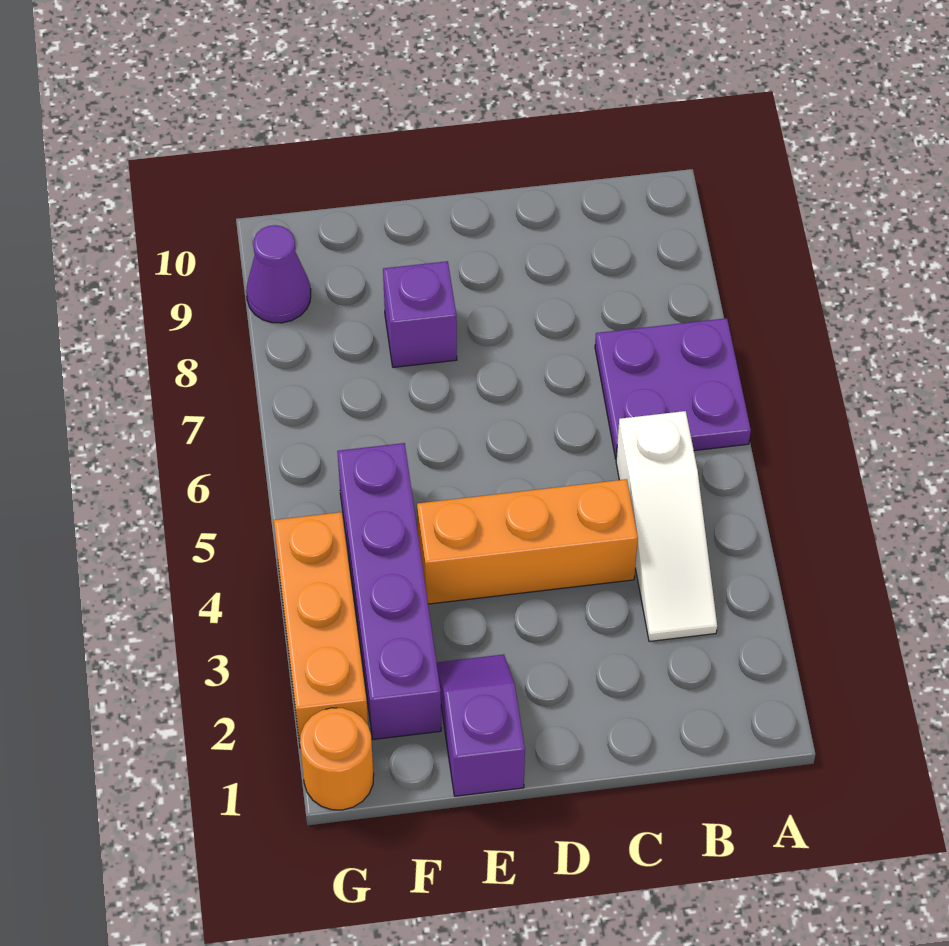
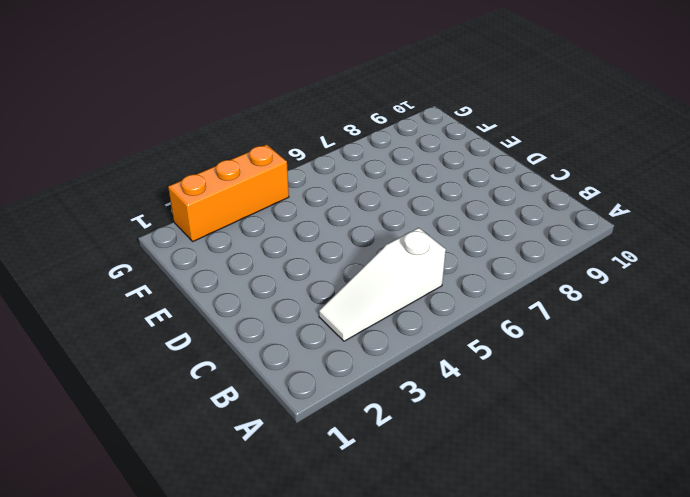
none -> purple 2x2 plate [595,318,751,459]
none -> orange 1x3 brick [417,479,638,604]

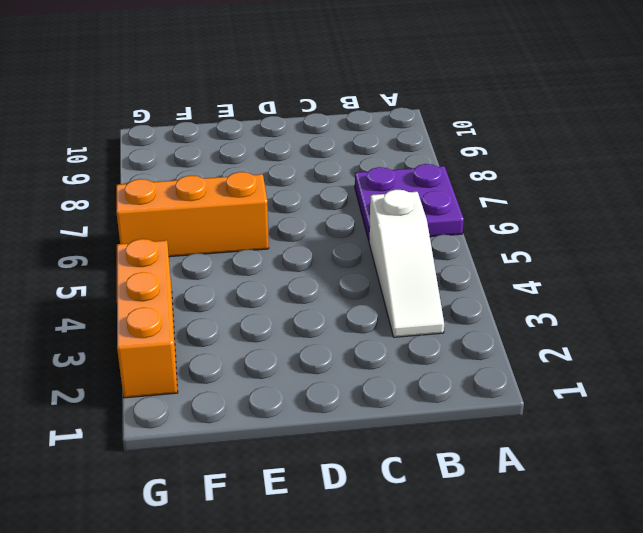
orange 1x3 brick [116,172,269,257] -> orange 1x3 brick moved to [417,479,638,604]
none -> purple 1x2 slope [437,654,525,796]
none -> purple 1x1 brick [383,261,457,367]

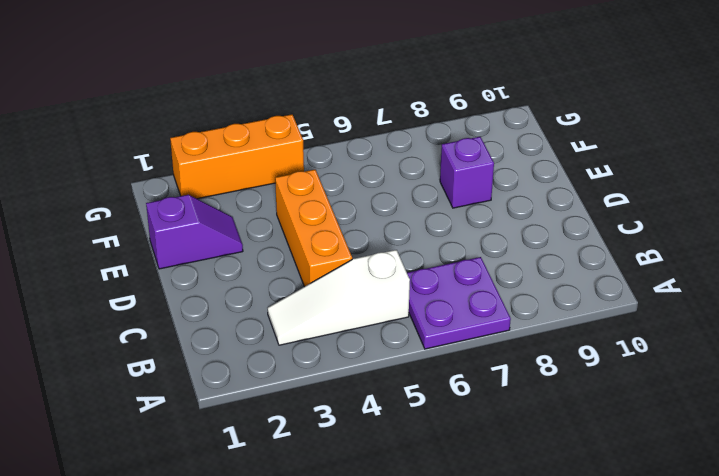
none -> purple 1x4 brick [337,443,441,739]
none -> orange 1x1 round brick [300,708,374,810]

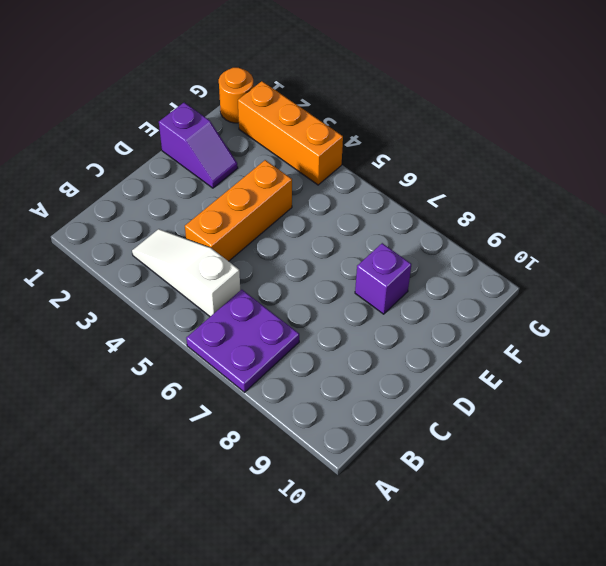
none -> purple 1x4 brick [337,443,441,739]
none -> purple 1x1 cone [246,225,311,323]

